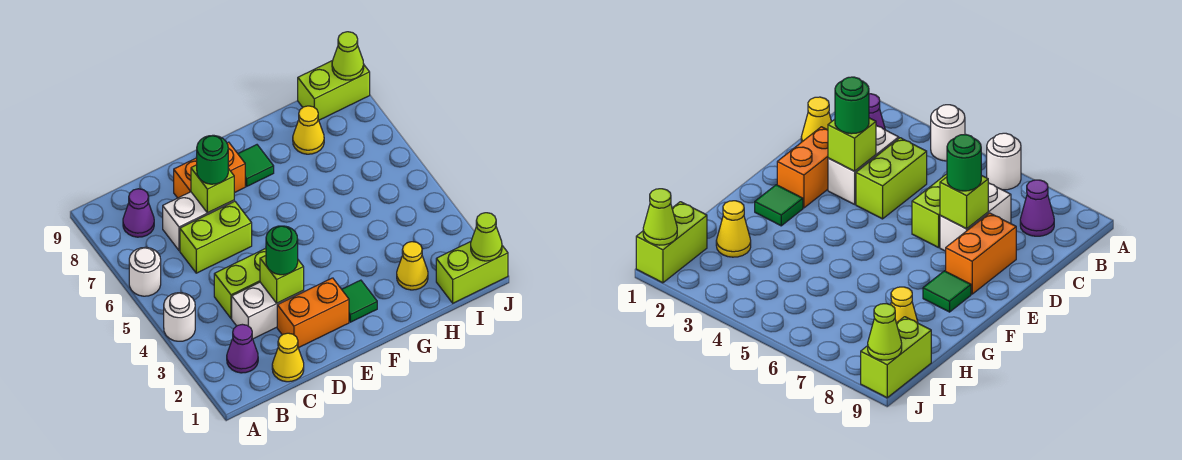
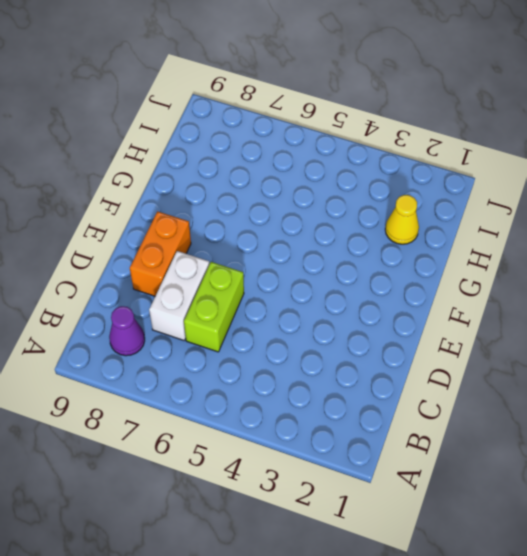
none -> white 1x1 round brick [164,293,195,341]
none -> white 1x1 round brick [129,247,161,296]
none -> purple 1x1 cone [227,324,258,373]

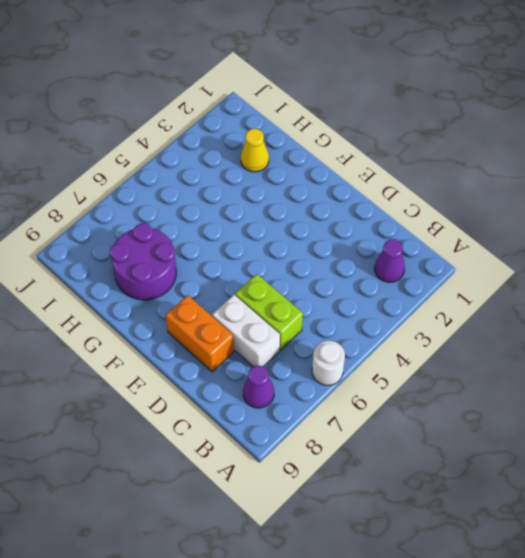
purple 2x2 round brick [110,223,176,300] -> yellow 1x1 cone [293,106,324,154]
none -> white 1x1 round brick [164,293,195,341]
none -> yellow 1x1 cone [272,333,304,382]
none -> white 1x2 brick [232,282,304,339]

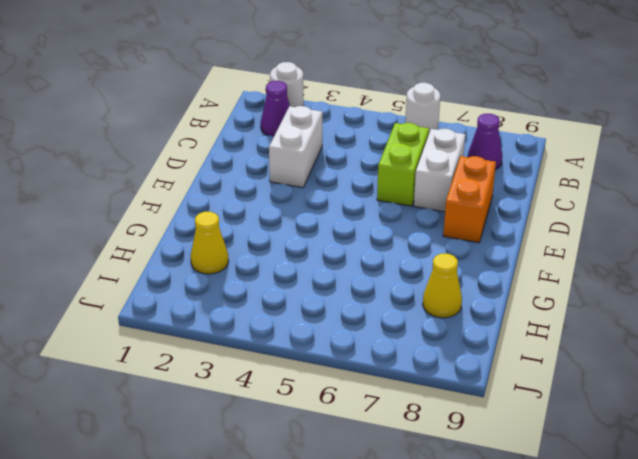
white 1x1 round brick [270,62,304,107] -> white 1x1 round brick moved to [164,293,195,341]
none -> yellow 1x1 cone [272,333,304,382]
none -> lime 1x2 brick [214,248,266,318]
none -> orange 1x2 brick [277,278,349,348]

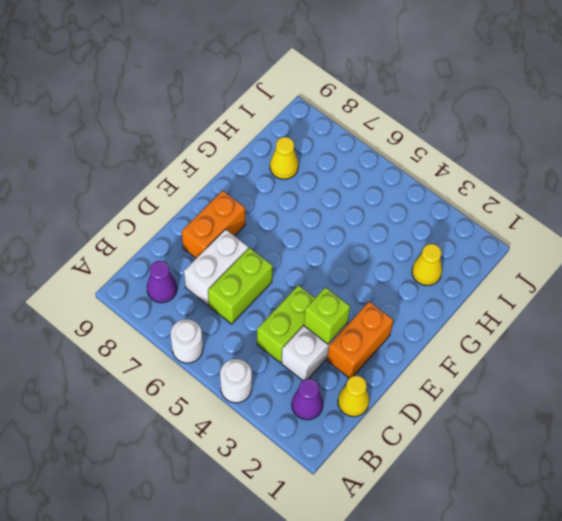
none -> green 1x1 tile [342,280,377,322]
none -> green 1x1 tile [238,145,274,186]
none -> lime 1x2 brick [436,242,508,303]

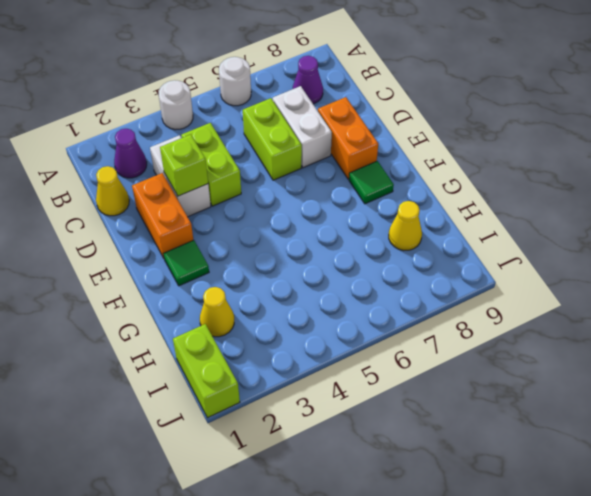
none -> lime 1x2 brick [298,60,370,120]
none -> lime 1x1 brick [191,165,234,213]
none -> lime 1x1 cone [471,213,502,261]

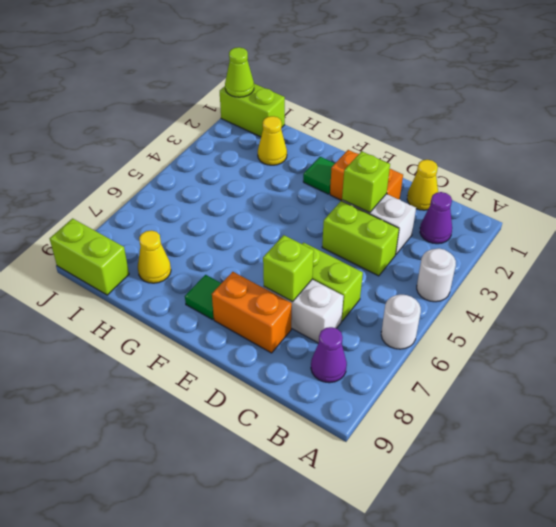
none -> lime 1x1 cone [332,32,364,80]
none -> green 1x1 round brick [266,226,298,275]
none -> green 1x1 round brick [196,135,228,184]

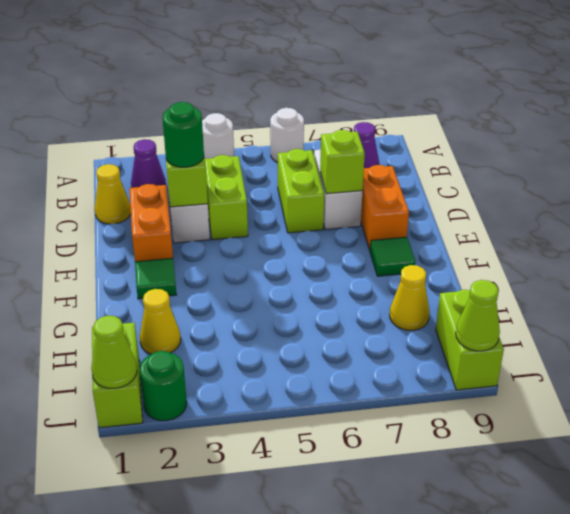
green 1x1 round brick [139,351,187,421] -> green 1x1 round brick moved to [196,135,228,184]

